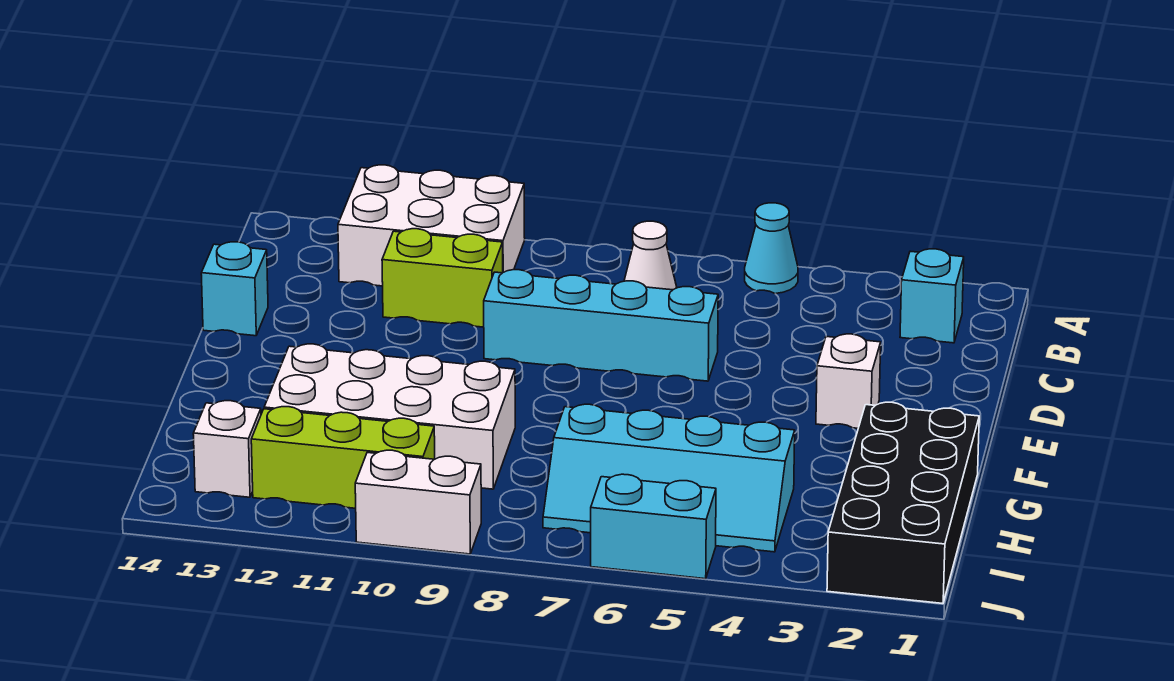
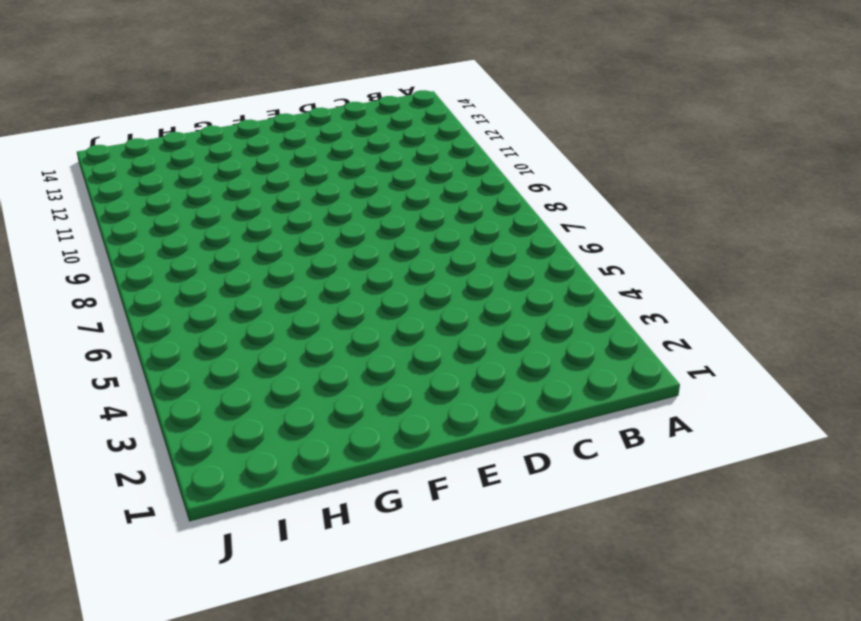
none -> cyan 1x1 cone [745,203,798,294]
none -> white 2x3 brick [338,165,525,286]
none -> cyan 1x1 brick [900,249,964,343]

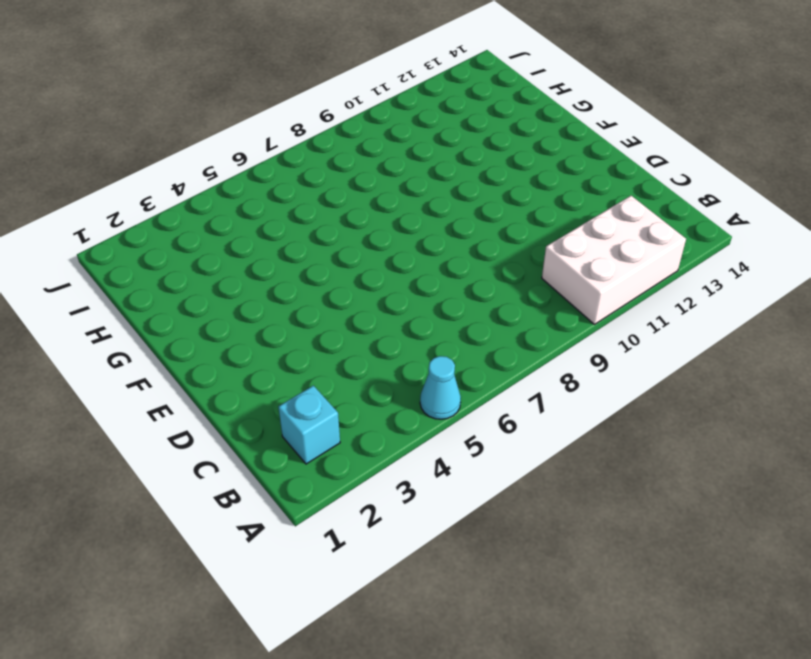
none -> white 1x1 cone [624,221,677,290]
none -> lime 1x2 brick [382,229,503,327]
none -> cyan 1x4 brick [484,270,718,381]

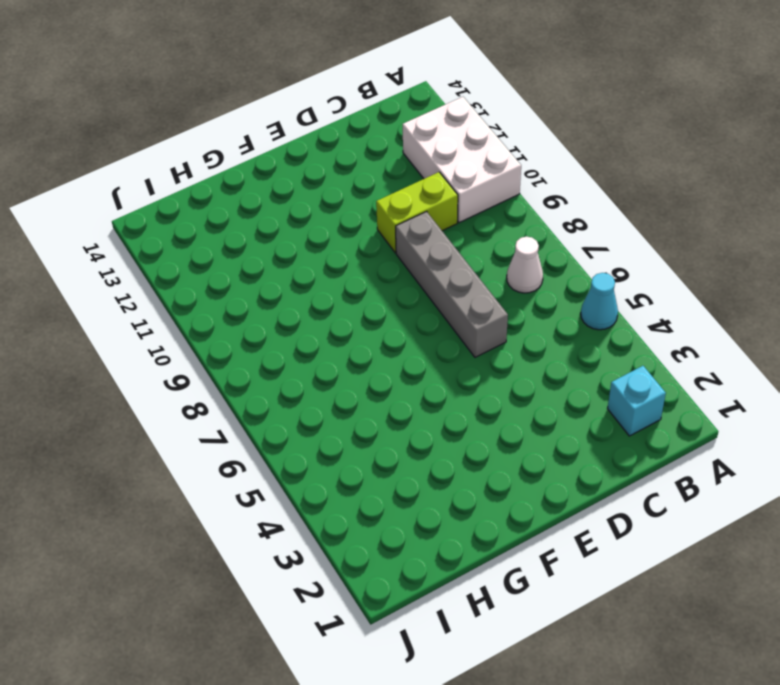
lime 1x2 brick [376,172,458,253] -> lime 1x2 brick turned to [382,229,503,327]
grey 1x4 brick [396,212,508,357] -> cyan 1x4 brick [484,270,718,381]
none -> cyan 1x1 brick [201,242,268,336]
none -> white 1x1 brick [816,334,881,428]
none -> black 2x4 brick [827,402,979,603]

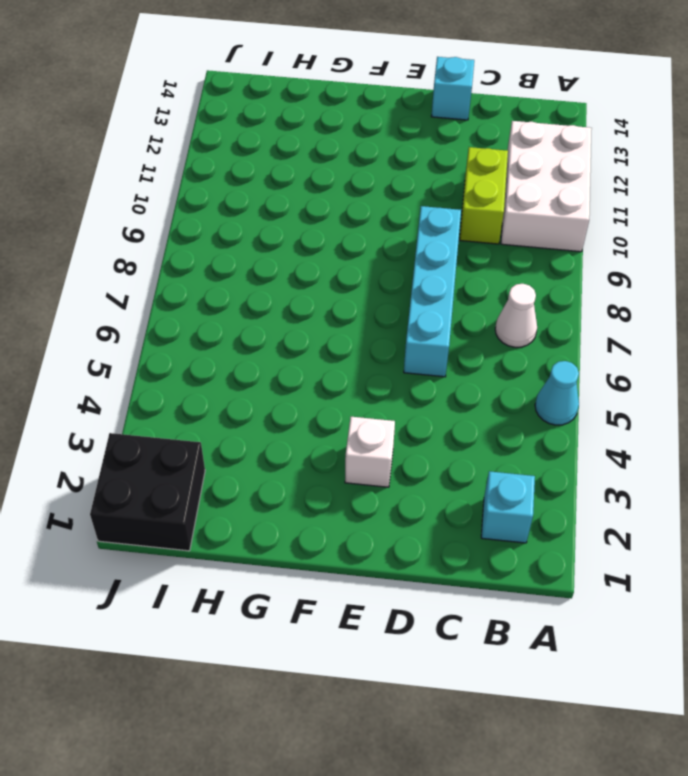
black 2x2 brick [90,433,205,551] -> black 2x4 brick [827,402,979,603]
none -> white 2x4 brick [264,344,515,489]
none -> cyan 2x4 slope [543,404,795,552]
none -> lime 1x3 brick [251,407,435,508]

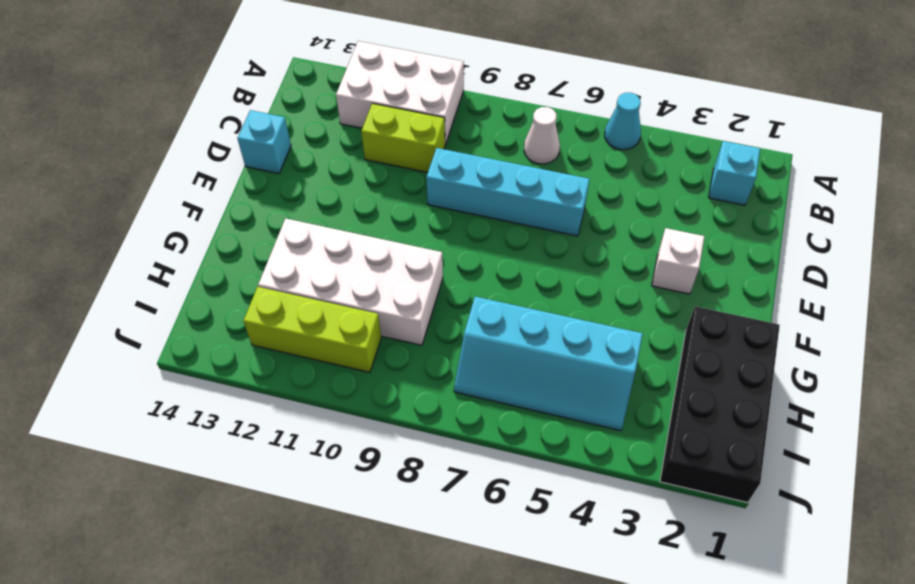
none -> white 1x1 brick [193,401,261,497]
none -> cyan 1x2 brick [591,474,716,579]
none -> white 1x2 brick [355,450,481,554]

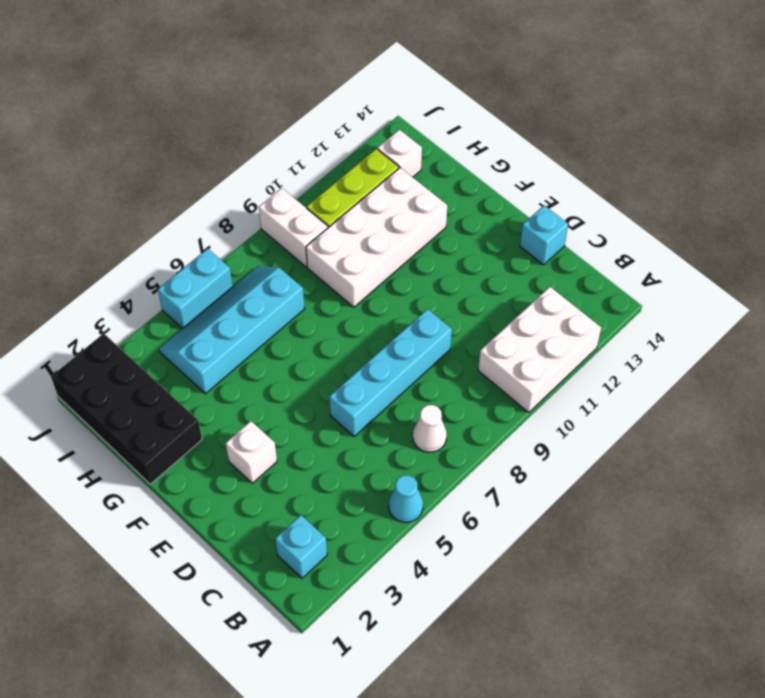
white 1x2 brick [259,188,328,267] -> white 1x2 brick turned to [355,450,481,554]
none -> lime 1x2 brick [382,229,503,327]

